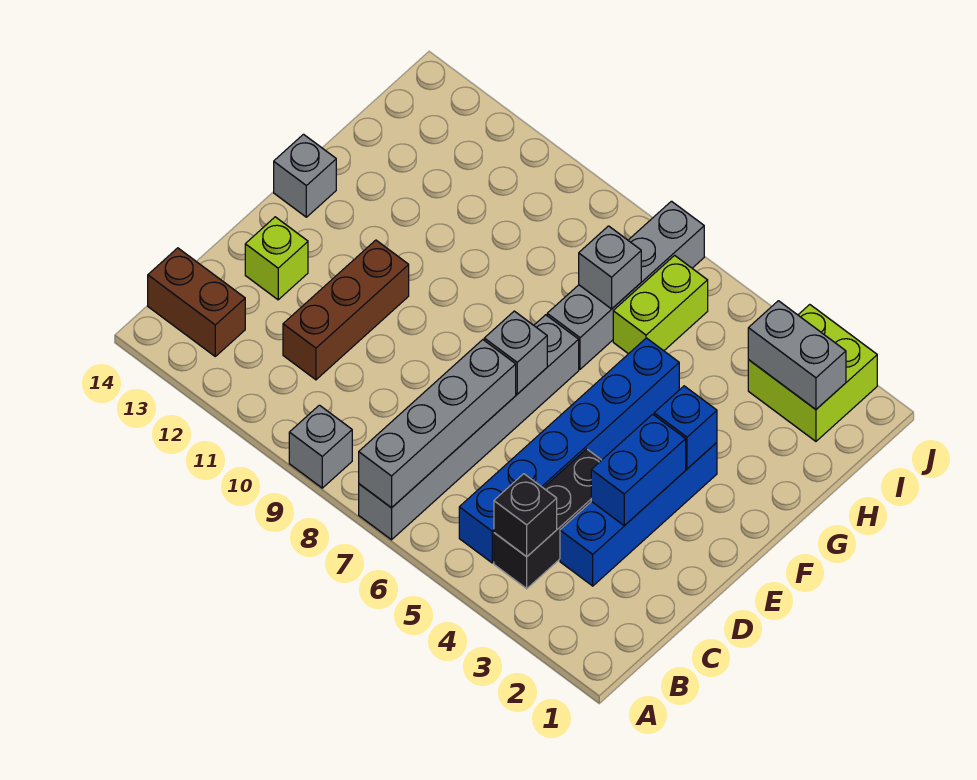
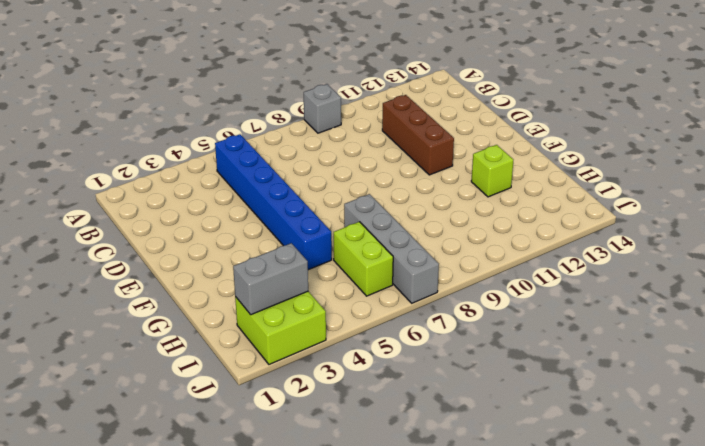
lime 1x1 brick [471,145,513,197] -> lime 1x1 brick moved to [245,217,308,300]
none -> grey 1x6 brick [359,315,579,540]
none -> black 1x3 brick [494,449,601,589]
none -> brown 1x2 brick [148,248,245,356]

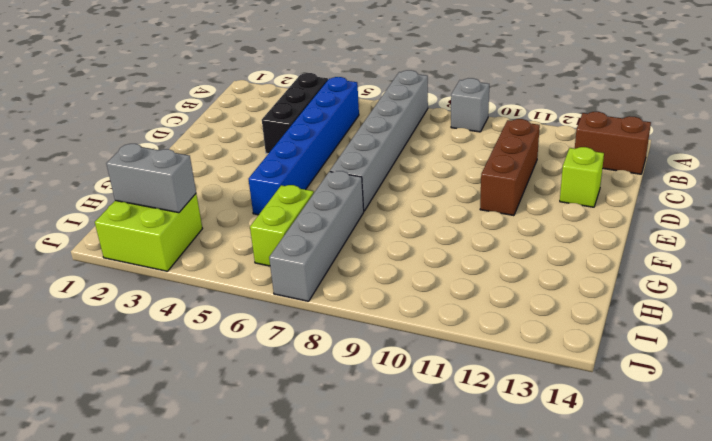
none -> blue 1x4 brick [560,443,717,586]
none -> grey 1x1 brick [274,134,336,217]
none -> grey 1x4 brick [359,340,516,508]

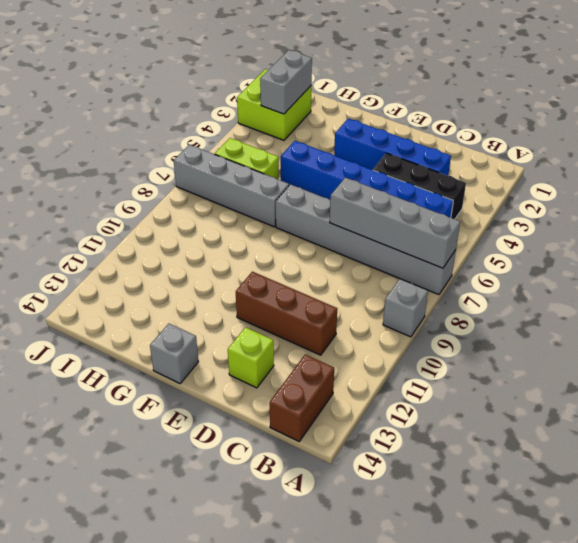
none -> black 1x1 brick [494,474,557,557]
none -> blue 1x2 brick [591,414,686,526]
none -> grey 1x1 brick [484,311,547,394]

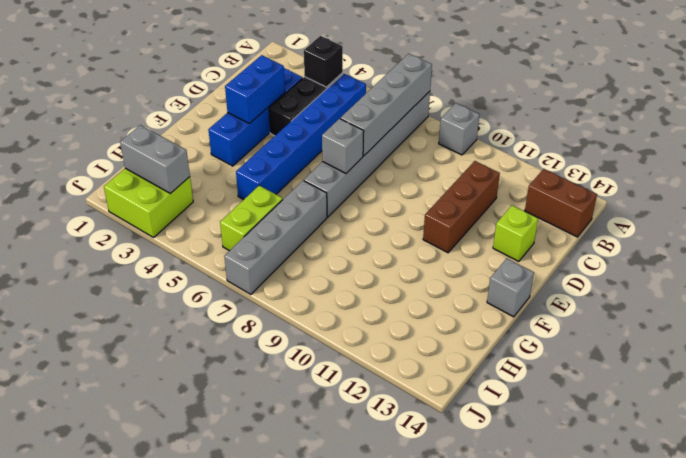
none -> blue 1x1 brick [654,386,717,469]
none -> grey 1x1 brick [579,226,641,309]

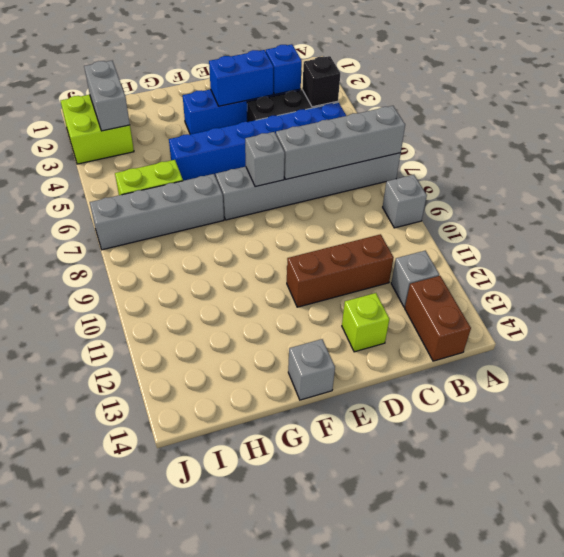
grey 1x1 brick [391,251,439,307] -> grey 1x1 brick moved to [579,226,641,309]
blue 1x1 brick [266,44,302,94] -> blue 1x1 brick moved to [654,386,717,469]

